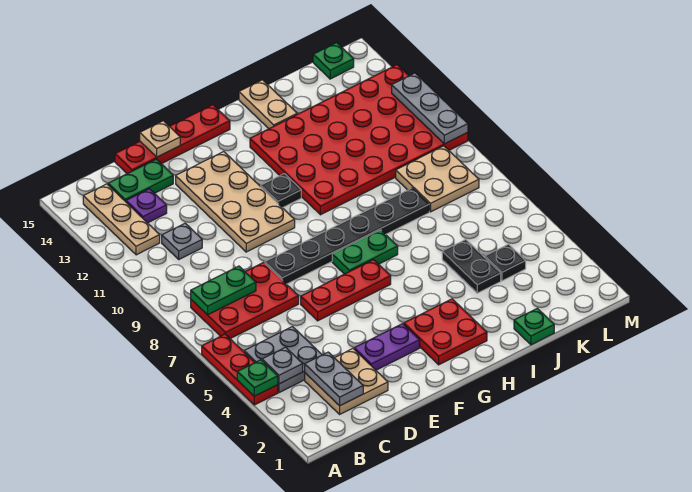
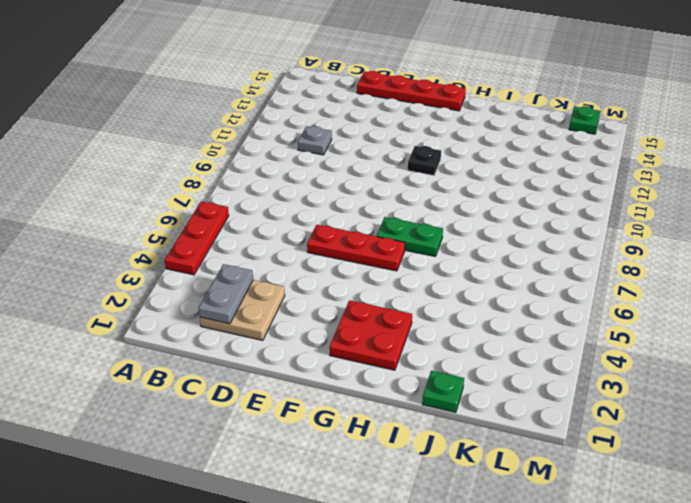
none -> grey 2x2 plate [244,327,322,393]
none -> red 2x3 plate [191,262,299,339]
none -> tan 1x3 plate [83,184,160,255]

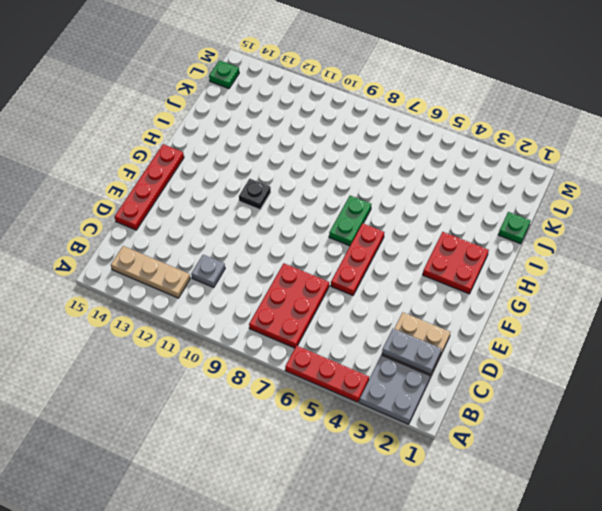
grey 2x2 plate [359,355,430,424] -> grey 2x2 plate moved to [244,327,322,393]
none -> purple 1x1 plate [126,189,167,223]
none -> green 1x2 plate [108,159,173,202]
none -> purple 1x2 plate [354,324,420,370]

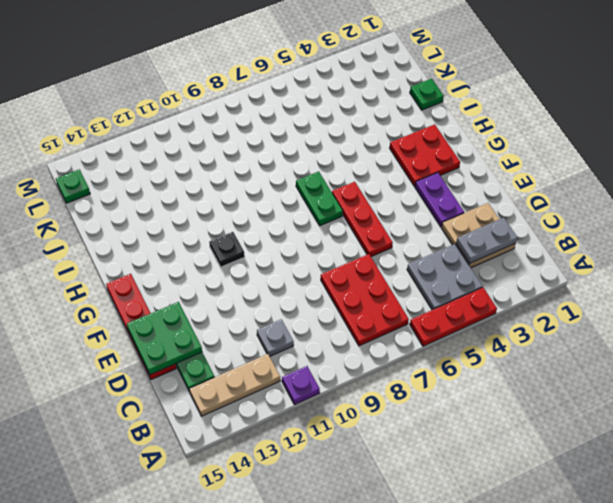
purple 1x1 plate [282,366,320,405] -> purple 1x1 plate moved to [126,189,167,223]
green 2x2 plate [127,302,202,375] -> tan 1x1 plate [140,121,180,157]
none -> black 1x6 plate [265,188,429,284]
none -> tan 2x4 plate [176,152,295,252]
none -> red 4x6 plate [250,65,468,215]

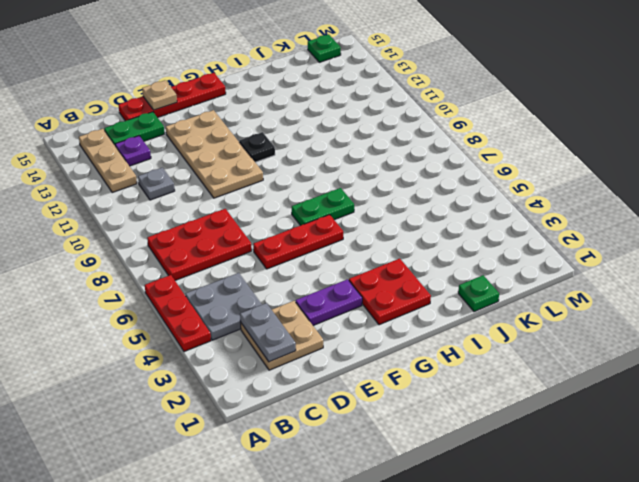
none -> black 1x6 plate [265,188,429,284]
none -> red 4x6 plate [250,65,468,215]
none -> tan 1x2 plate [239,80,297,129]

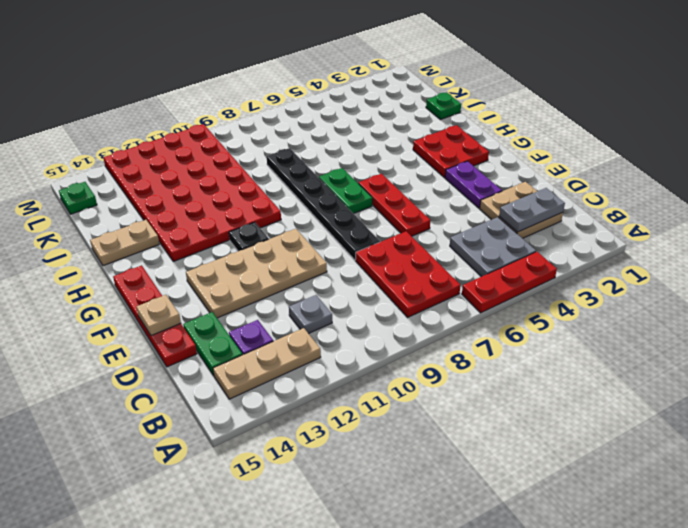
none -> black 1x2 plate [442,240,501,293]
none -> black 1x1 plate [485,244,526,281]
none -> tan 2x2 plate [396,146,479,212]

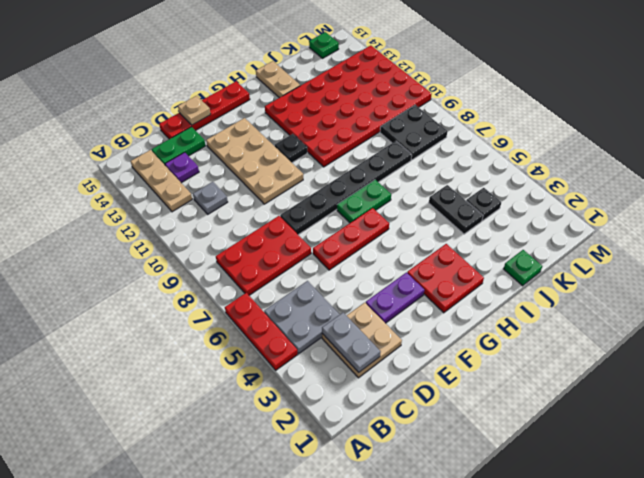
black 2x2 plate [380,105,447,160] -> tan 2x2 plate [396,146,479,212]
none -> green 1x1 plate [237,360,278,396]
none -> grey 1x1 plate [262,347,303,384]
none -> green 1x2 plate [191,266,256,315]

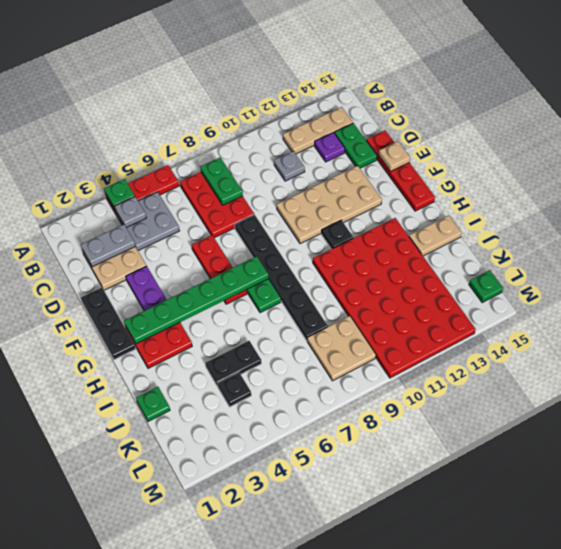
black 1x3 plate [81,288,135,360] -> none
green 1x6 plate [124,256,268,344] -> none
none -> grey 1x3 plate [392,73,468,144]

